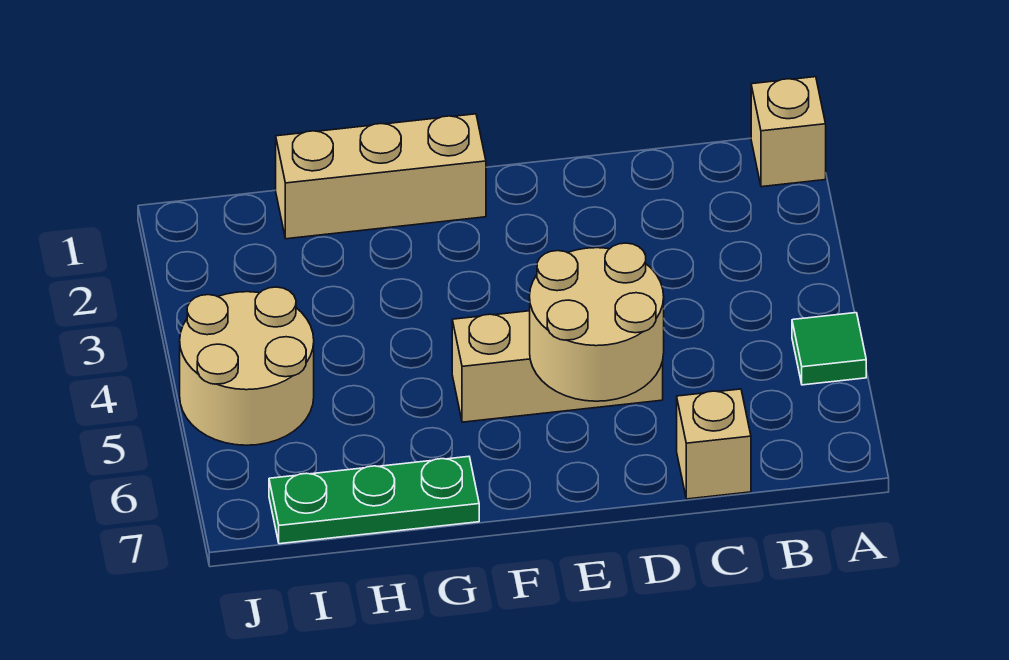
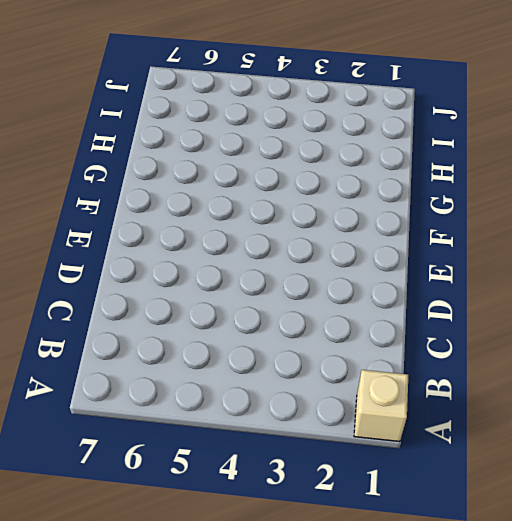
none -> green 1x1 tile [792,313,866,385]
none -> tan 1x1 brick [677,389,751,499]

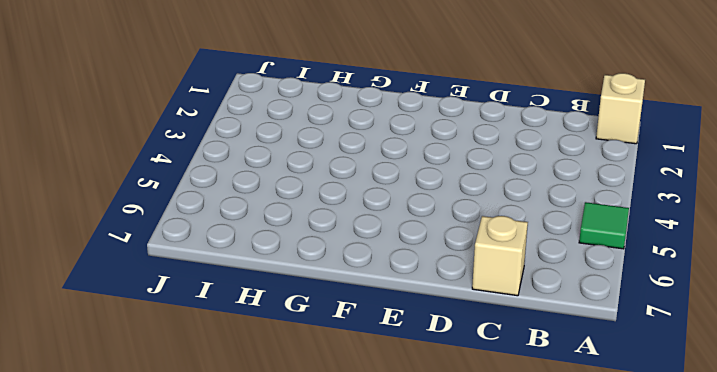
none -> tan 1x3 brick [452,311,663,422]
none -> tan 1x3 brick [276,114,486,239]

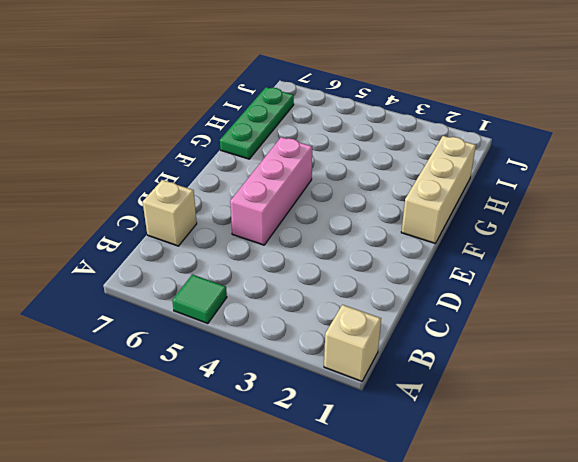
pink 1x3 brick [230,137,312,245] -> tan 1x3 brick [452,311,663,422]
none -> tan 2x2 round brick [180,287,314,445]
none -> tan 2x2 round brick [530,243,664,401]

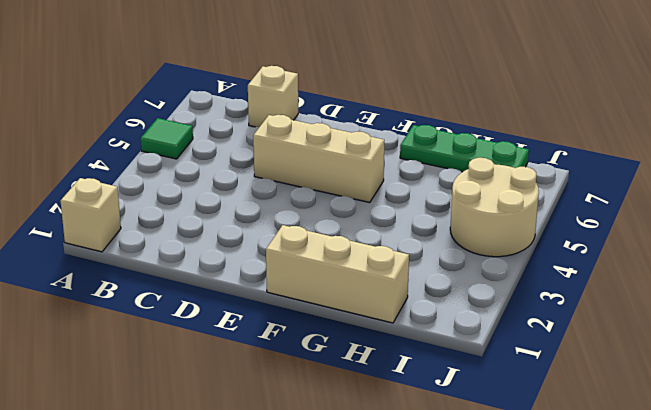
none -> tan 2x2 round brick [530,243,664,401]

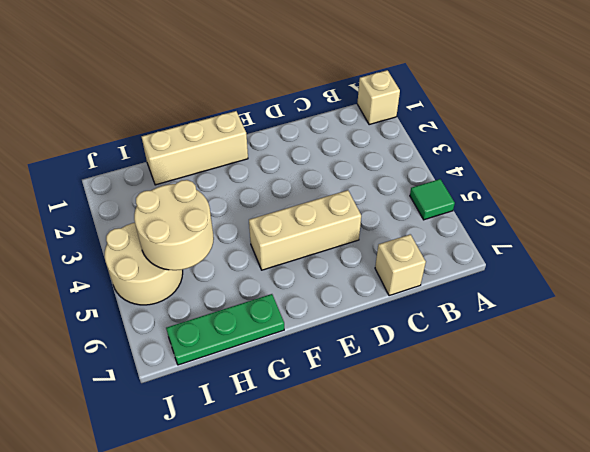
tan 2x2 round brick [134,180,214,270] -> tan 2x2 round brick moved to [530,243,664,401]

